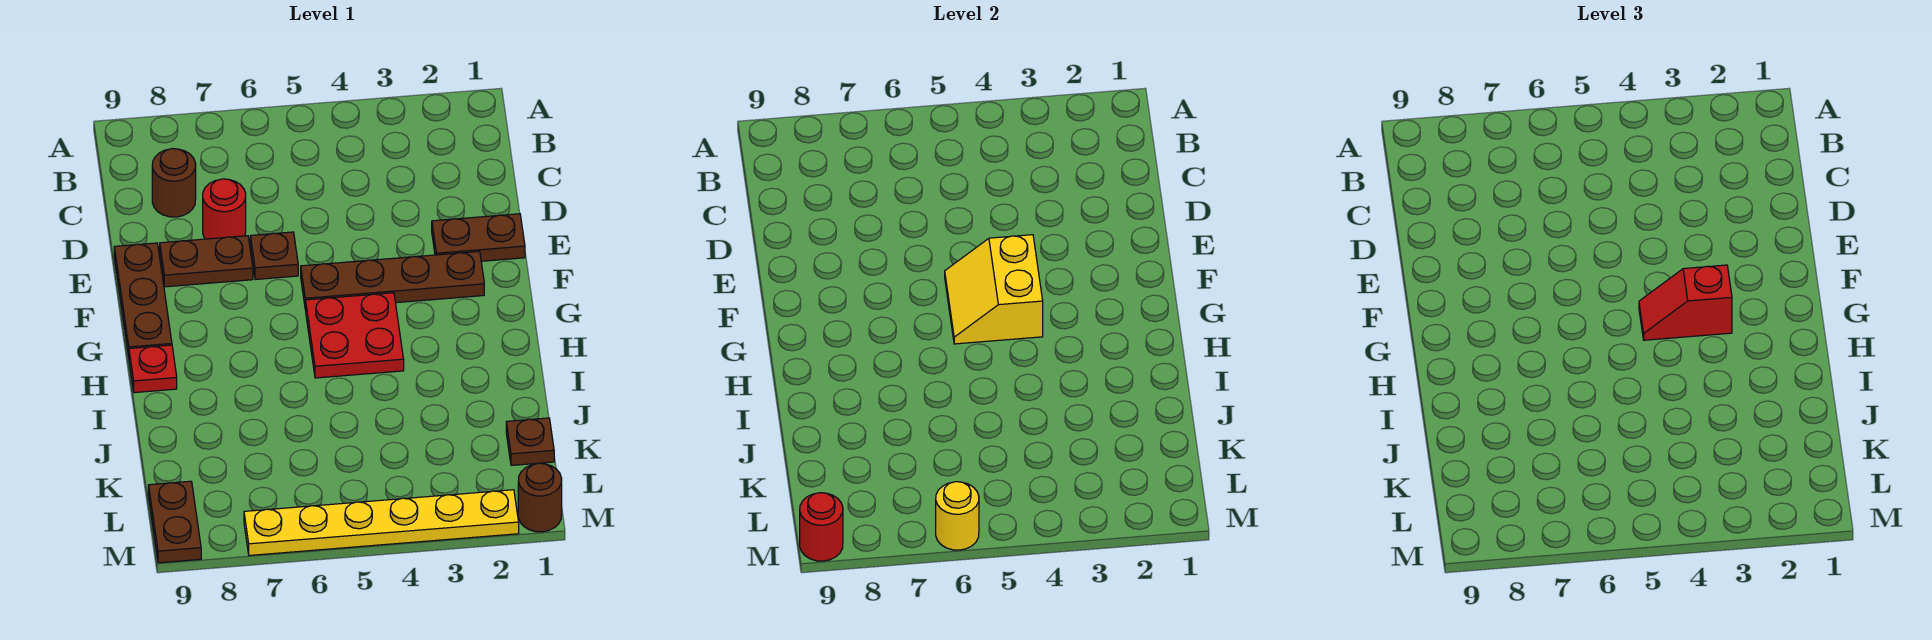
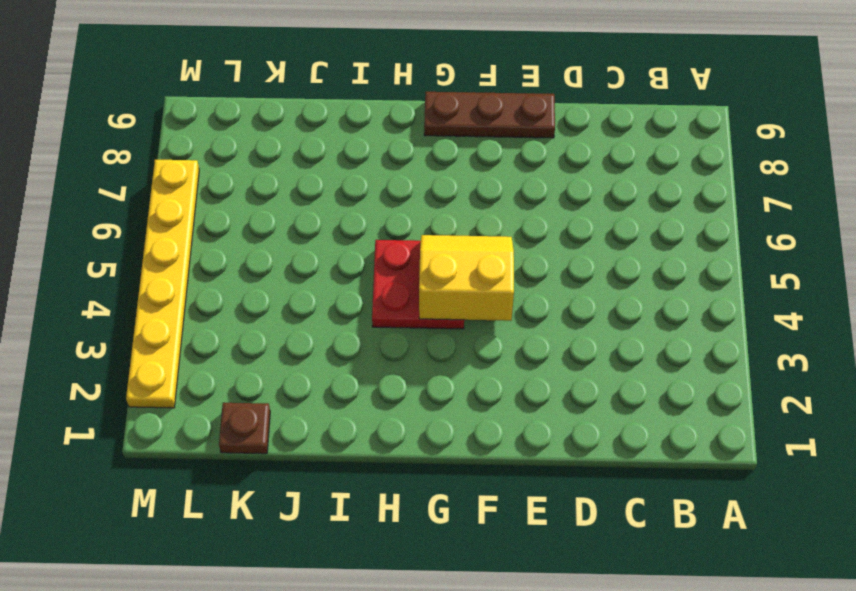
none -> brown 1x1 round brick [152,149,196,217]
none -> red 1x1 round brick [203,179,246,239]
none -> brown 1x2 plate [432,214,525,261]

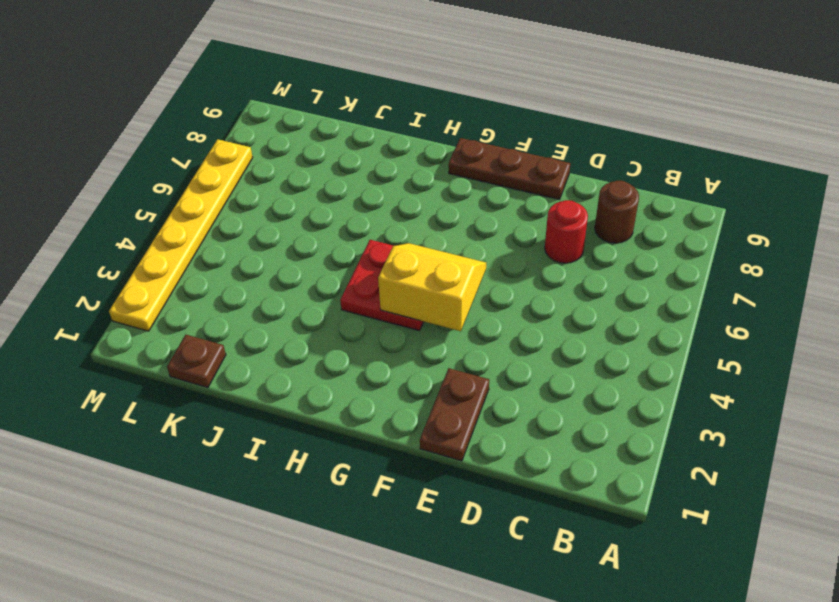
none -> brown 1x1 plate [250,232,298,280]
none -> brown 1x2 plate [160,236,253,287]
none -> brown 1x4 plate [301,251,484,310]

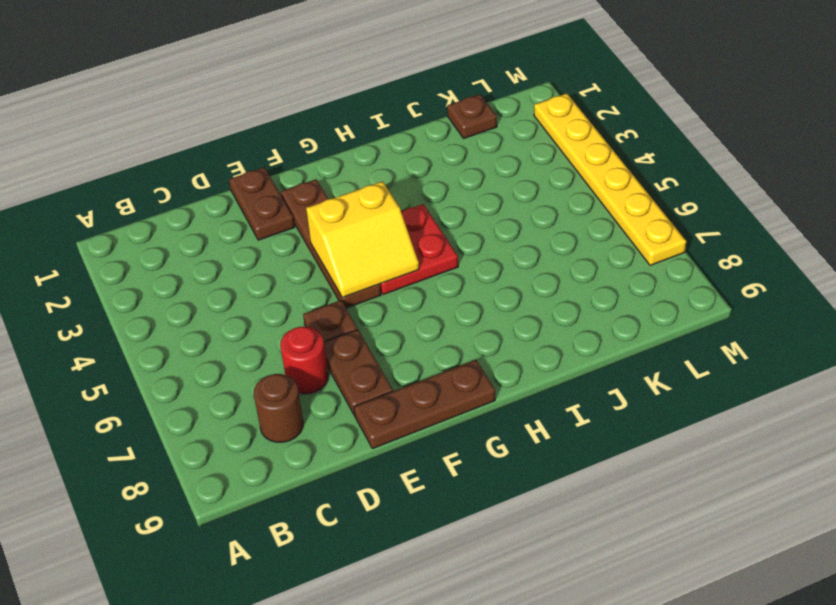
none -> red 1x1 plate [129,345,177,393]
none -> brown 1x2 plate [148,481,201,563]
none -> brown 1x1 round brick [518,463,562,532]

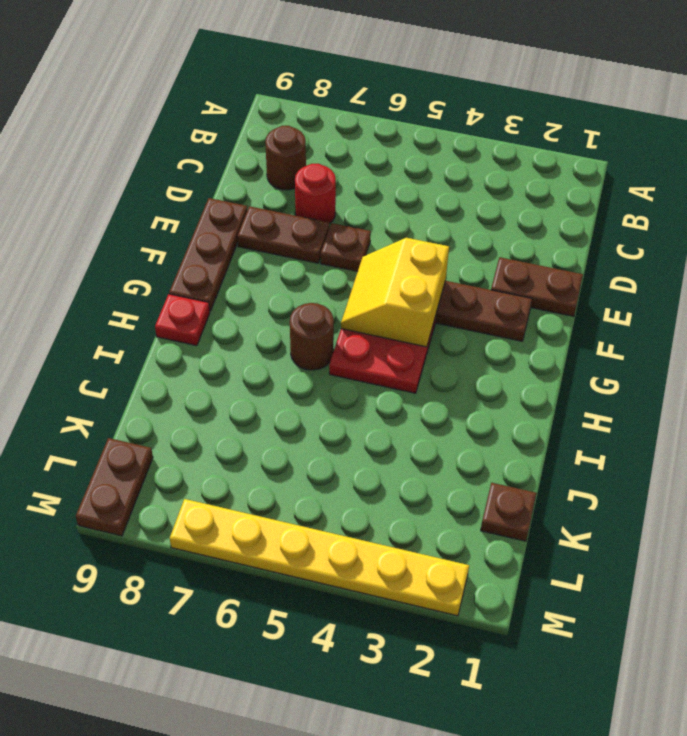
brown 1x1 round brick [290,303,334,370] -> brown 1x1 round brick moved to [518,463,562,532]
none -> yellow 1x1 round brick [936,482,979,550]
none -> red 1x1 round brick [800,493,843,561]
none -> red 1x2 slope [1639,265,1732,340]

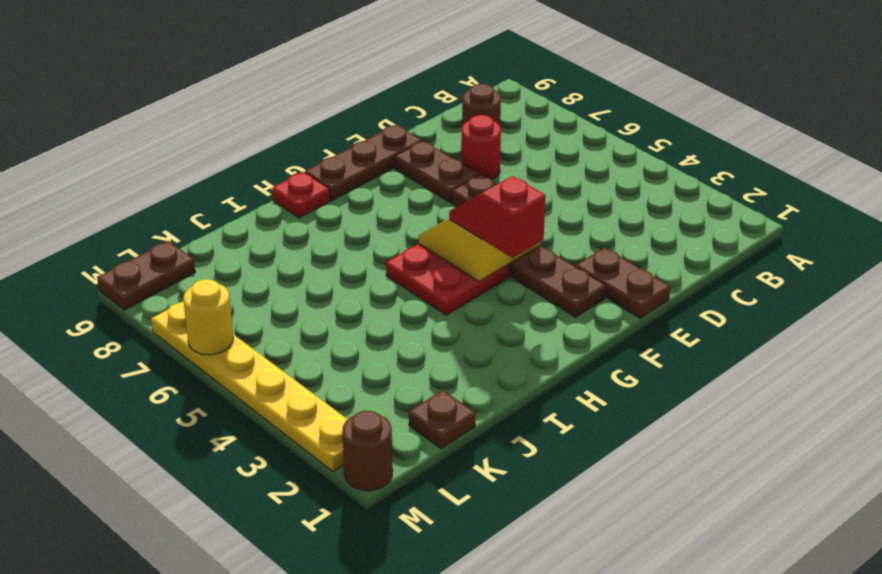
none -> red 1x1 round brick [800,493,843,561]

